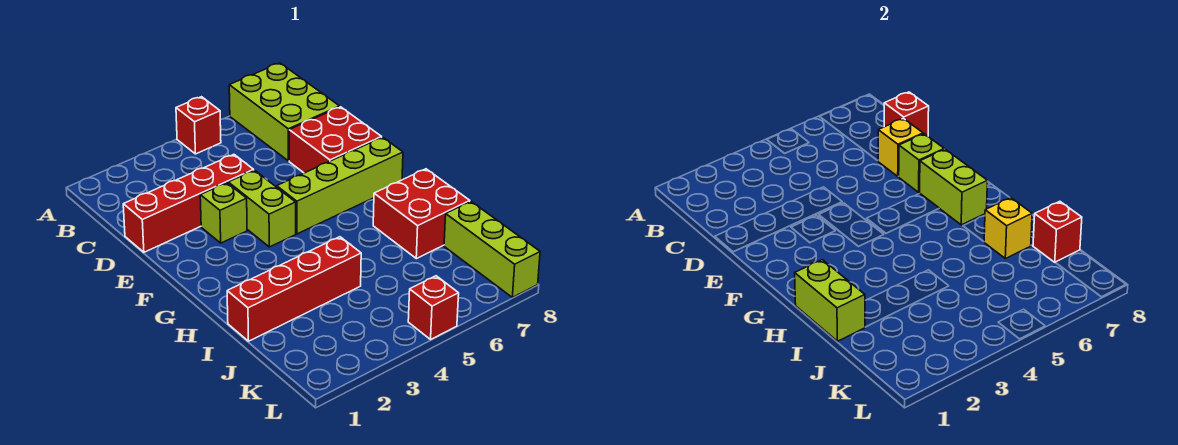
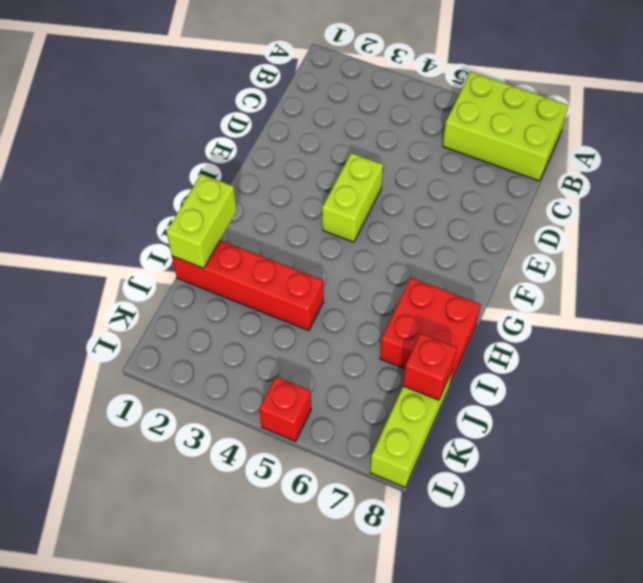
lime 2x3 brick [443,72,568,181] -> lime 2x3 brick turned to [229,63,340,161]
none -> red 1x1 brick [176,97,221,154]
none -> red 1x4 brick [123,155,254,252]
none -> red 2x2 brick [289,107,382,173]

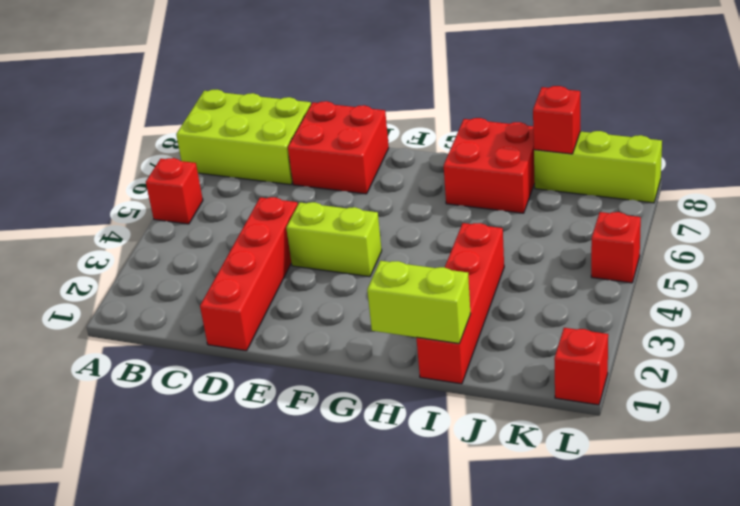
red 1x1 brick [554,328,608,405] -> red 1x1 brick moved to [884,92,929,136]
none -> lime 1x1 brick [200,183,247,243]
none -> lime 1x4 brick [277,137,403,234]
none -> yellow 1x1 brick [878,118,923,176]

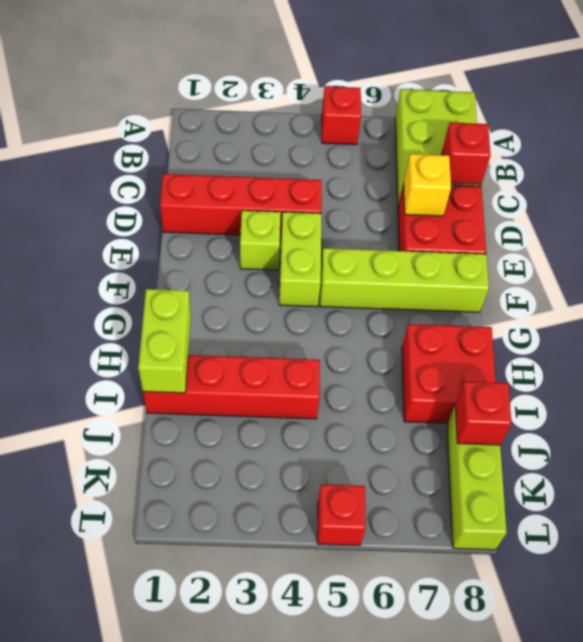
none -> lime 1x1 brick [898,134,944,192]
none -> lime 1x2 brick [920,149,988,225]
none -> yellow 1x1 brick [984,198,1032,259]

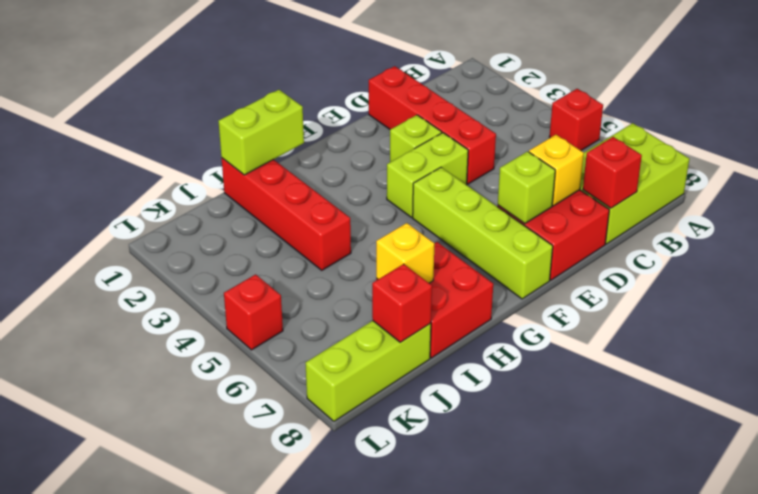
none -> lime 1x2 brick [920,149,988,225]

